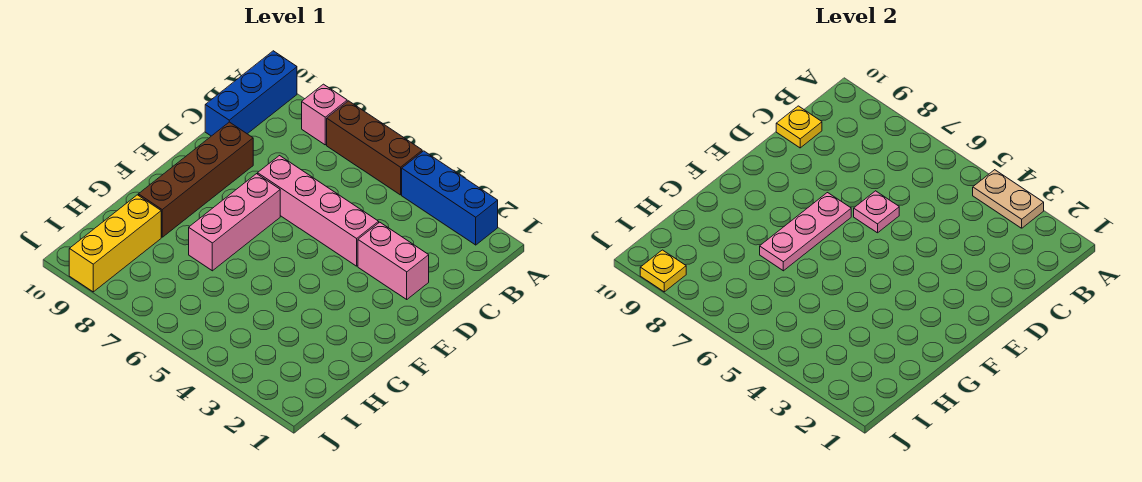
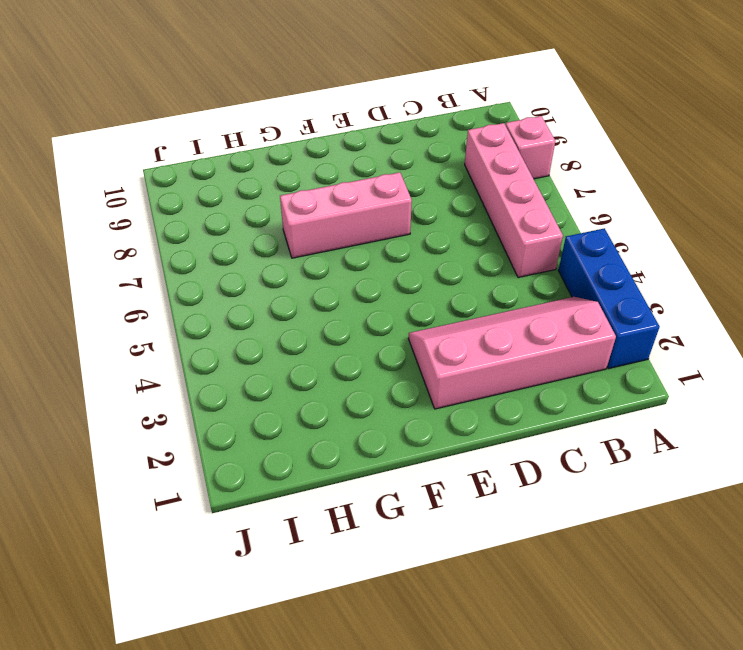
pink 2x4 slope [408,297,616,409] -> pink 1x2 brick [358,222,429,299]
pink 1x4 brick [465,123,563,278] -> pink 1x4 brick moved to [258,156,379,266]
none -> brown 1x3 brick [327,101,422,195]
none -> blue 1x3 brick [205,51,297,136]
none -> brown 1x4 brick [138,122,253,237]

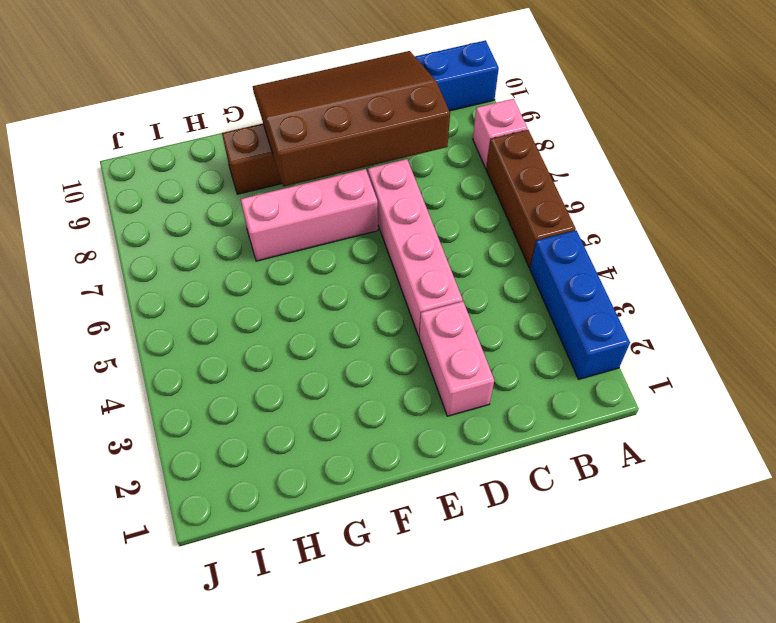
brown 3x4 slope [253,51,450,187] -> yellow 1x1 plate [776,106,822,148]
none -> yellow 1x3 brick [69,195,161,292]
none -> tan 1x2 plate [973,170,1044,228]
none -> pink 1x1 plate [854,191,899,233]

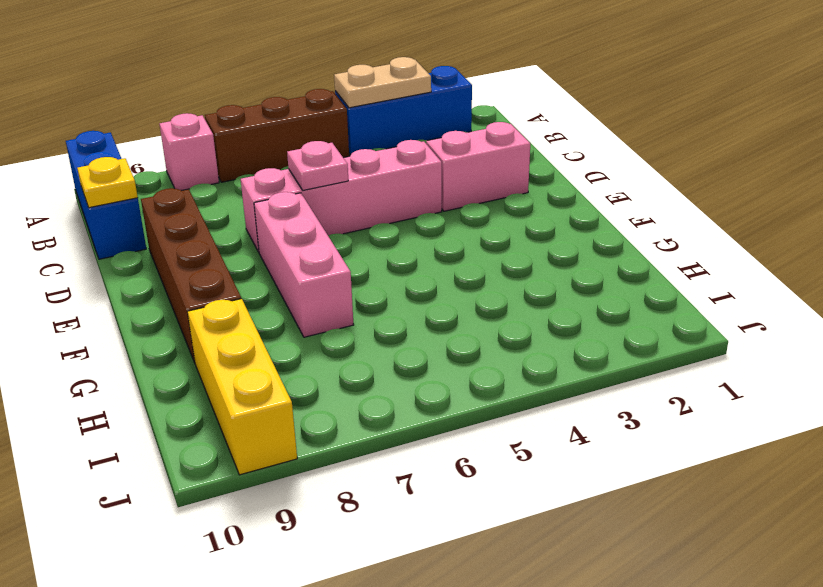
none -> pink 1x3 plate [760,193,851,271]
none -> yellow 1x1 plate [640,250,686,292]

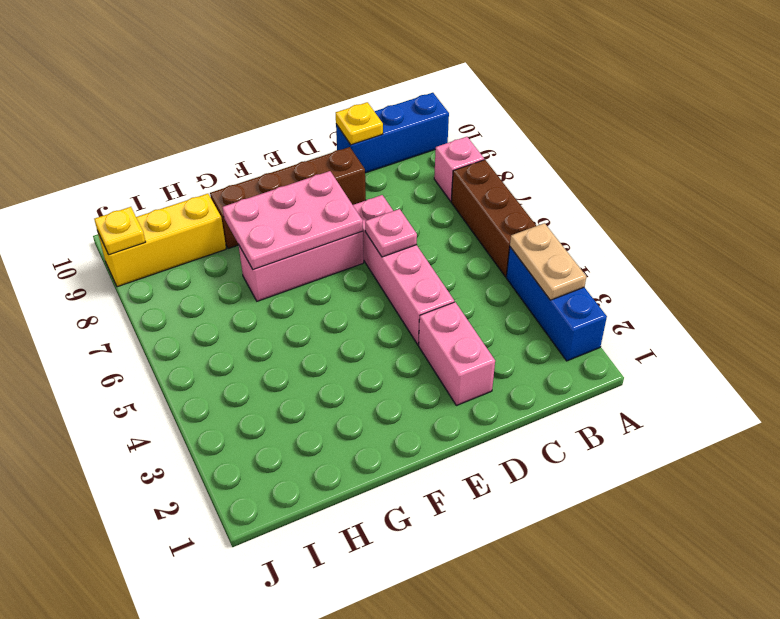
pink 2x3 plate [222,171,363,270] -> pink 1x3 plate [760,193,851,271]

